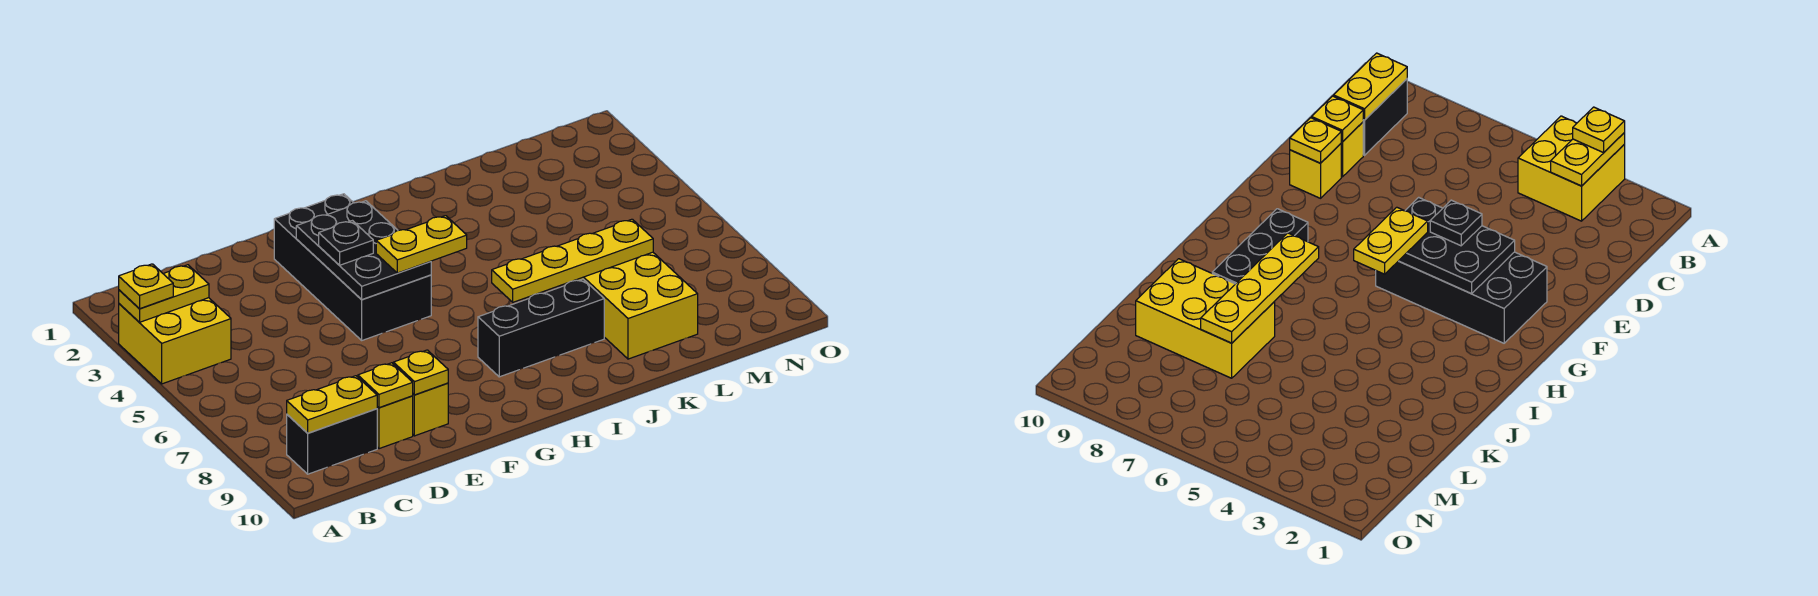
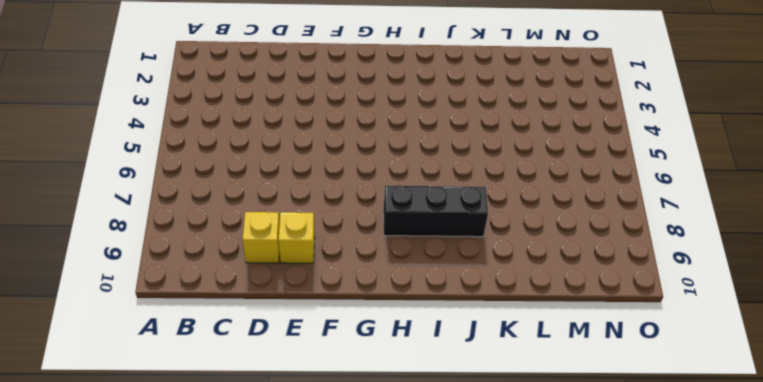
none -> yellow 2x2 brick [119,298,231,384]
none -> black 1x2 brick [287,409,377,474]
none -> black 2x4 brick [274,194,431,340]

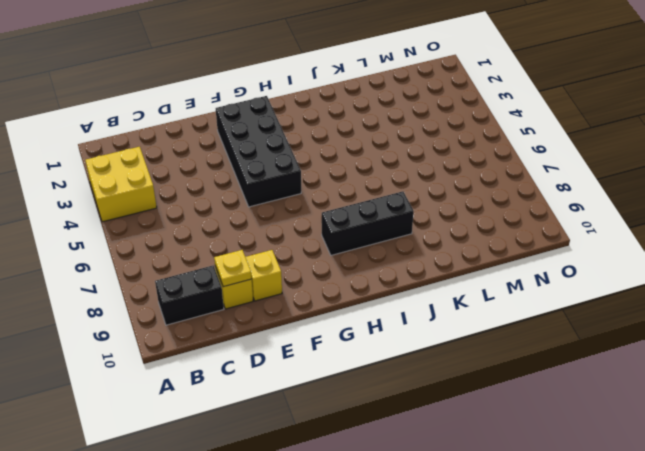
none -> yellow 2x3 brick [563,252,698,359]
none -> yellow 1x2 plate [119,265,209,322]
none -> yellow 1x2 plate [287,376,377,433]

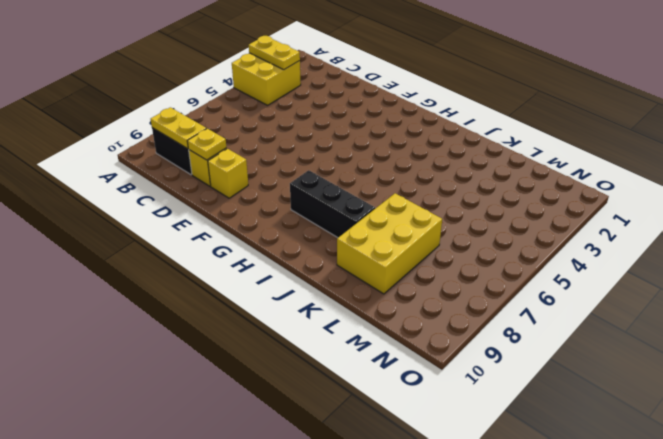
none -> black 2x4 brick [274,194,431,340]
none -> yellow 1x1 plate [393,350,448,395]
none -> black 2x3 plate [296,201,431,300]

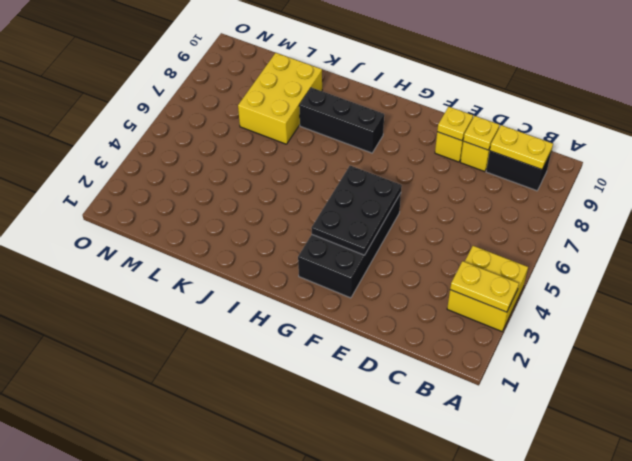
none -> yellow 1x4 plate [492,219,653,302]
none -> yellow 1x1 plate [119,264,173,308]
none -> black 1x1 plate [319,221,373,265]

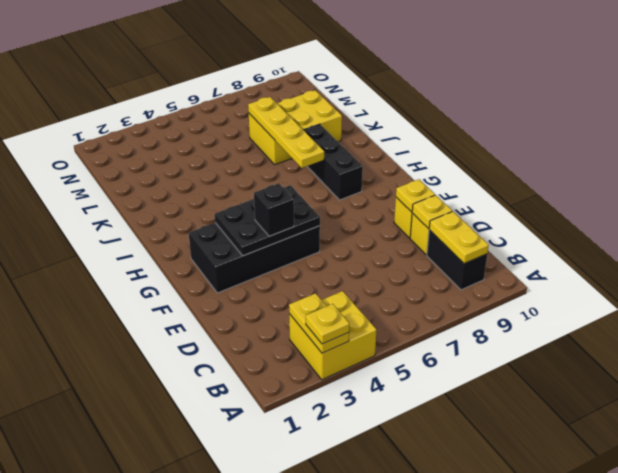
black 1x1 brick [254,183,294,236] -> black 1x1 plate [319,221,373,265]
none -> yellow 1x2 plate [376,216,467,273]

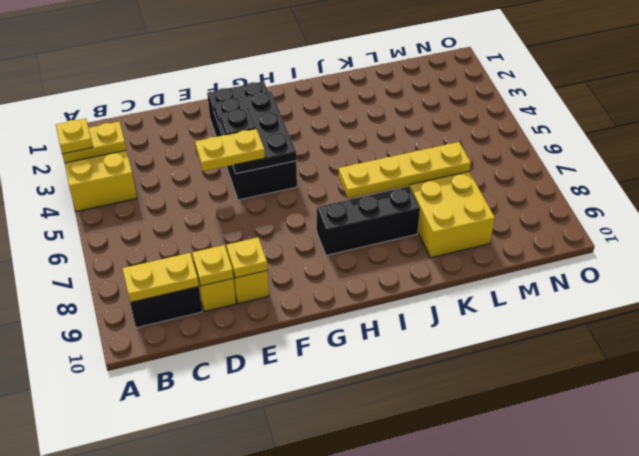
yellow 1x2 plate [195,129,265,171] -> yellow 1x2 plate moved to [376,216,467,273]

